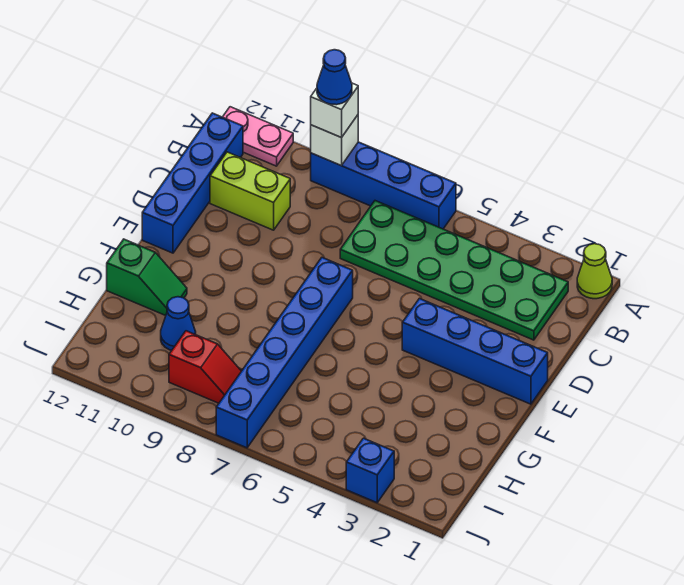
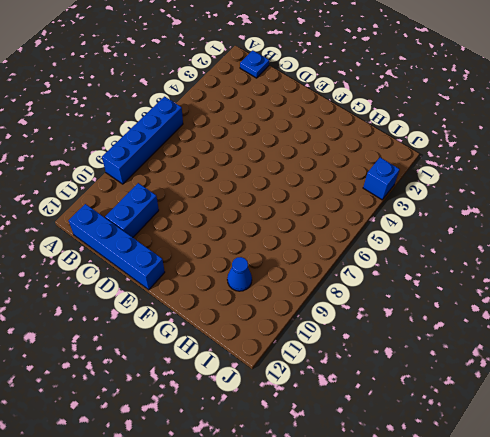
blue 1x1 plate [240,50,269,78] -> none
blue 1x2 brick [105,183,159,237] -> lime 1x2 brick [210,152,290,230]
none -> lime 1x1 cone [577,244,612,299]
none -> pink 1x2 plate [223,107,293,166]
none -> green 2x6 plate [340,201,568,340]

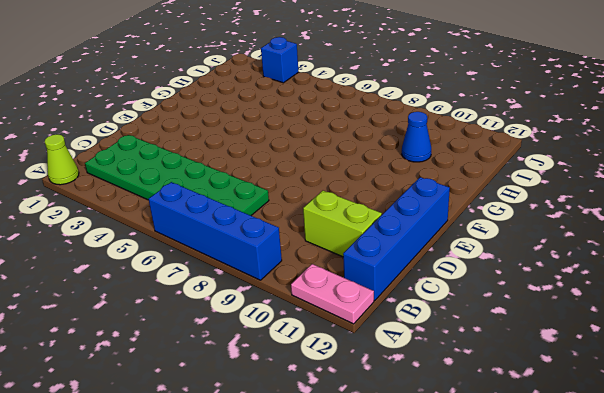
none -> blue 1x4 brick [402,298,548,404]
none -> blue 1x6 brick [216,258,353,448]
none -> green 1x2 slope [107,239,187,316]

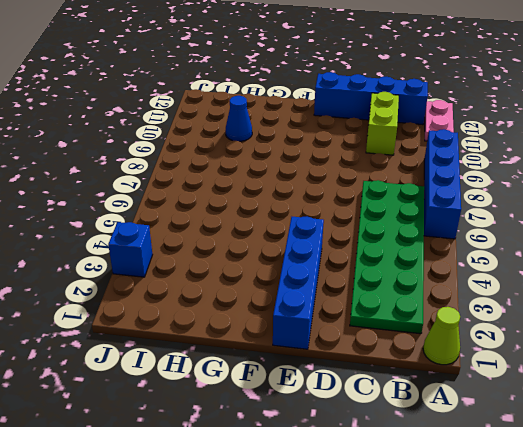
none -> blue 1x6 brick [216,258,353,448]
none -> green 1x2 slope [107,239,187,316]
none -> red 1x2 slope [169,331,241,403]

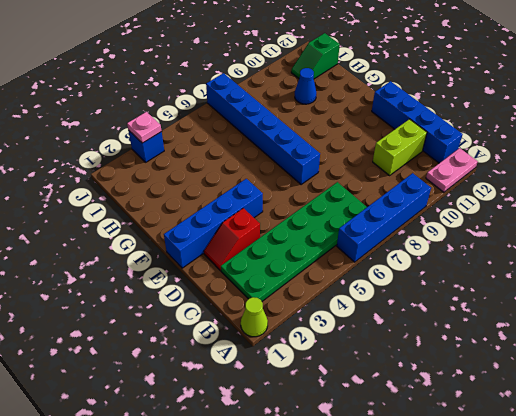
red 1x2 slope [204,208,260,270] -> red 1x2 slope moved to [169,331,241,403]
green 1x2 slope [291,33,340,79] -> green 1x2 slope moved to [107,239,187,316]
pink 1x1 plate [127,112,162,143] -> none
none -> white 1x1 brick [311,115,358,166]
none -> white 1x1 brick [311,83,358,138]
none -> blue 1x1 cone [317,50,352,105]

